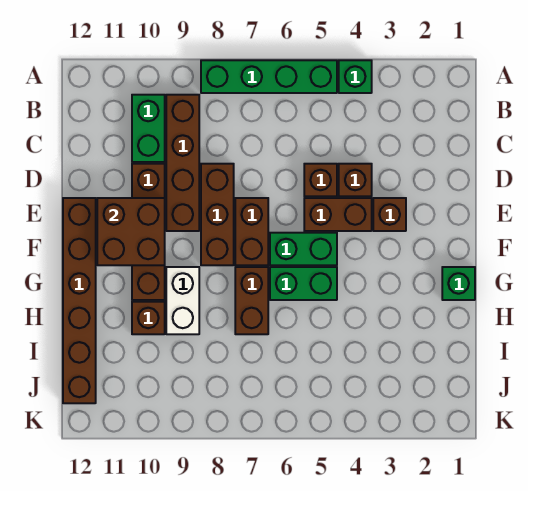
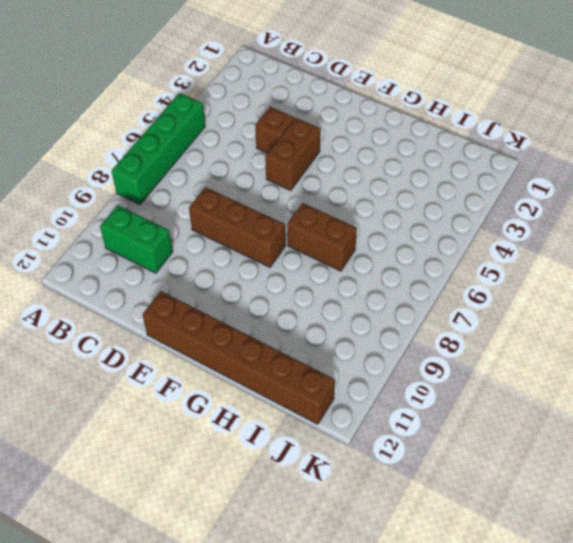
none -> green 1x1 brick [339,60,372,93]
none -> brown 1x4 brick [166,95,199,231]
none -> brown 1x1 brick [304,164,337,196]

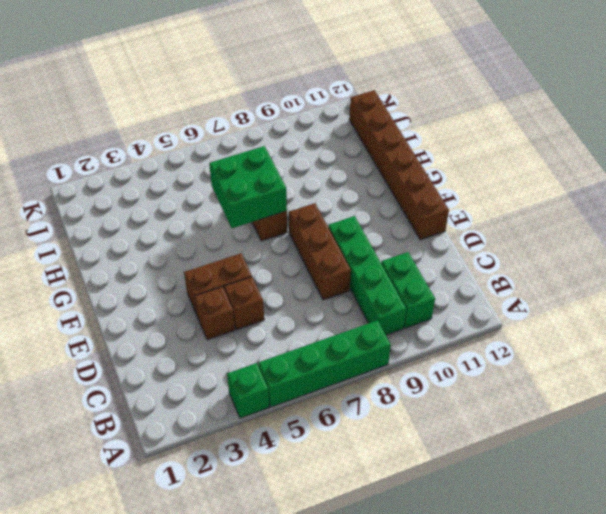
green 1x4 brick [328,216,406,335] -> brown 1x4 brick [166,95,199,231]
green 2x2 brick [209,146,287,228] -> none
none -> brown 1x4 brick [132,164,165,300]
none -> brown 1x1 brick [373,198,406,231]
none -> brown 1x2 brick [235,198,268,265]

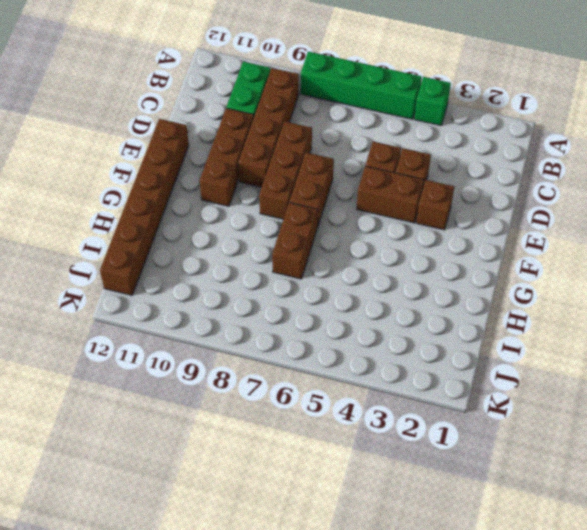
brown 1x3 brick [200,108,254,206] -> brown 1x4 brick [132,164,165,300]
none -> green 1x2 brick [270,233,337,265]
none -> green 1x1 brick [442,267,475,300]
none -> green 1x2 brick [270,267,337,300]

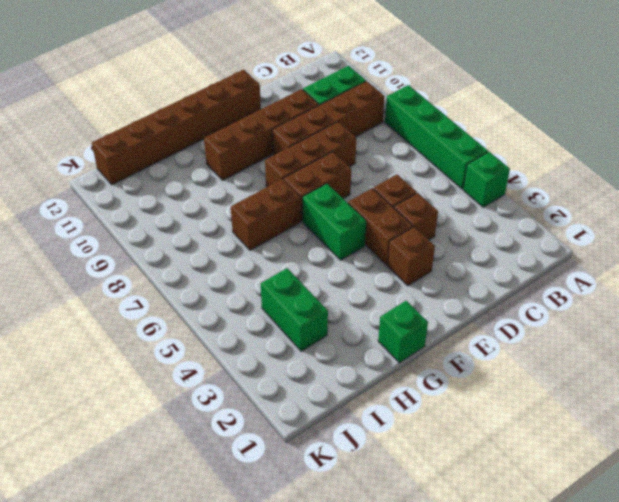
green 1x2 brick [261,268,328,351] -> green 1x2 brick moved to [270,267,337,300]
none -> white 1x2 brick [166,267,199,334]
none -> brown 1x1 brick [132,302,165,334]
none -> brown 2x2 brick [97,198,165,265]

